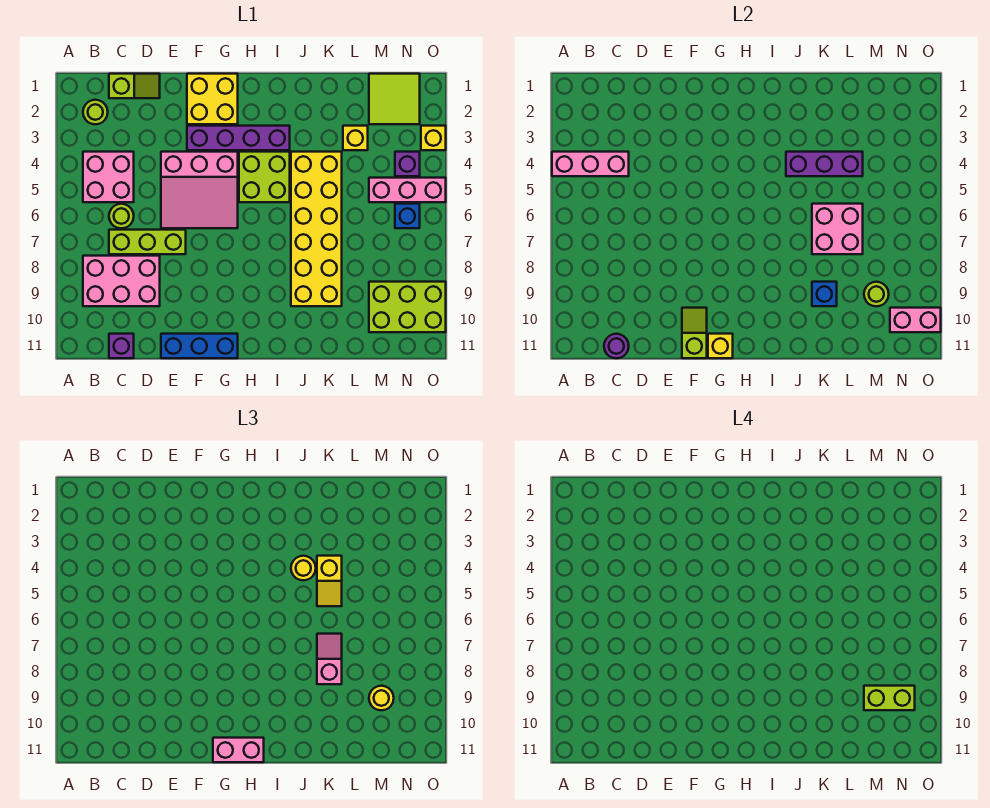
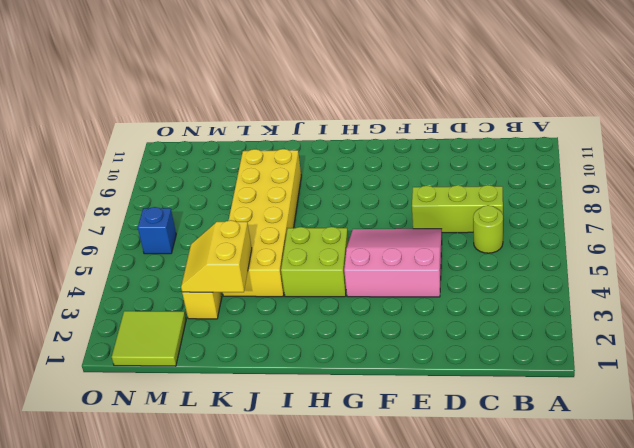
yellow 2x2 slope [181,220,252,292] -> purple 1x3 brick [786,152,863,176]
none -> lime 1x1 round brick [83,100,108,124]
none -> pink 2x2 brick [83,152,134,202]
none -> pink 2x3 brick [83,256,160,306]
none -> lime 1x2 slope [109,74,160,98]

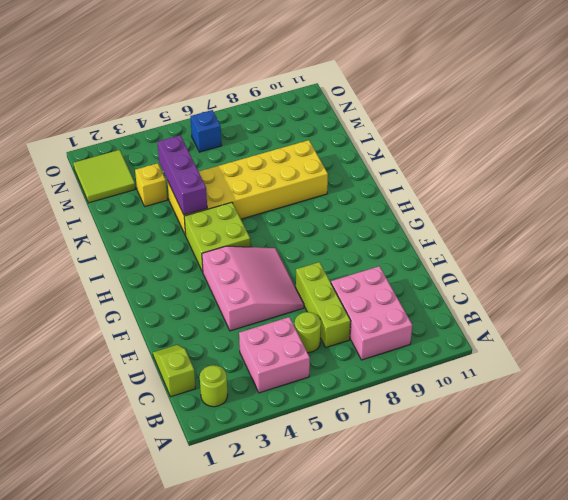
none -> purple 1x1 brick [109,334,134,358]
none -> blue 1x3 brick [161,334,238,358]
none -> yellow 2x2 brick [187,74,238,124]
none -> purple 1x4 brick [187,126,290,150]

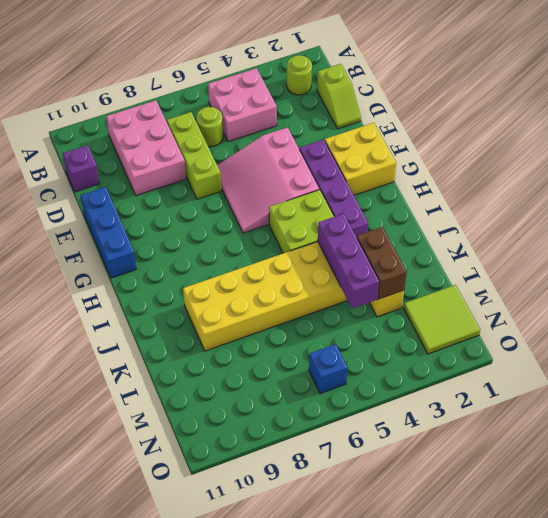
brown 1x2 brick [357,227,407,299] -> none
none -> pink 1x3 brick [369,178,446,202]
none -> lime 2x3 brick [369,282,446,332]
none -> purple 1x1 brick [395,152,420,176]
none -> yellow 1x1 brick [421,126,446,150]

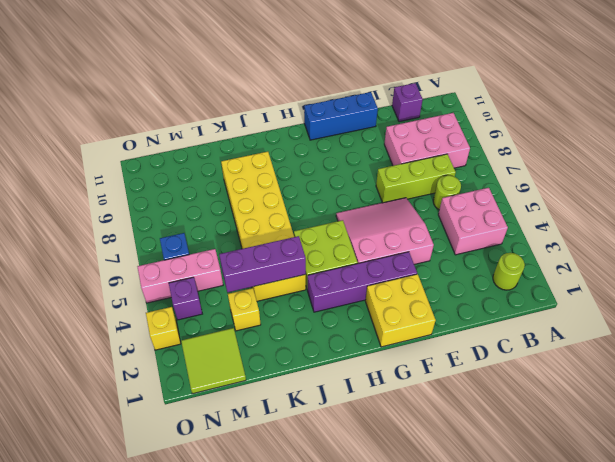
none -> lime 1x2 slope [109,74,160,98]
none -> lime 2x3 brick [369,282,446,332]
none -> pink 1x3 brick [552,152,629,176]
none -> purple 1x1 round brick [604,334,629,358]

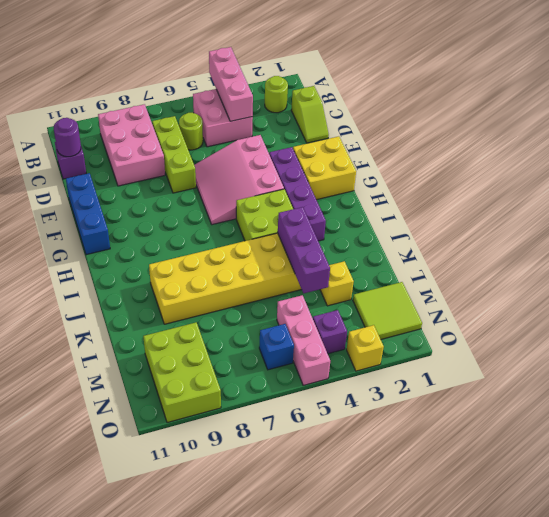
none -> lime 1x2 slope [682,308,707,358]
none -> yellow 1x1 brick [708,334,733,358]
none -> pink 2x2 brick [812,204,863,254]
none -> blue 1x1 brick [812,282,837,306]

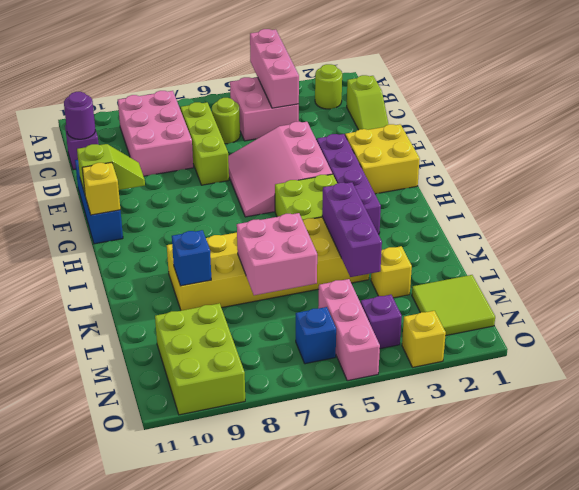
none -> lime 1x1 round brick [864,282,889,306]
none -> pink 1x2 brick [890,308,941,332]
none -> pink 1x2 brick [213,738,264,762]
none -> yellow 1x1 round brick [291,556,316,580]

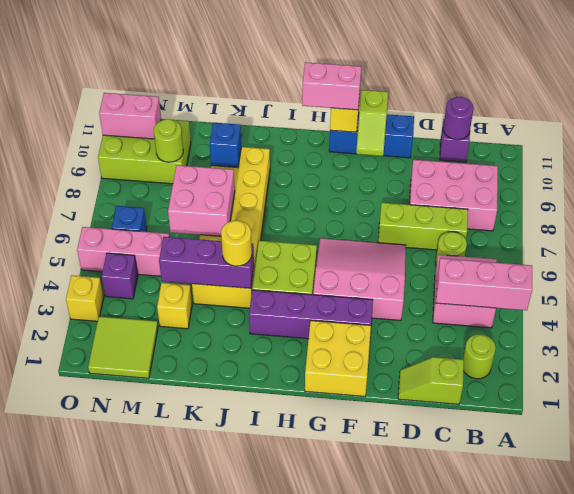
none -> yellow 1x2 slope [317,556,342,606]
none -> pink 1x2 slope [317,634,342,684]
none -> yellow 1x1 round brick [369,686,394,710]
none -> lime 1x2 brick [864,686,915,710]

